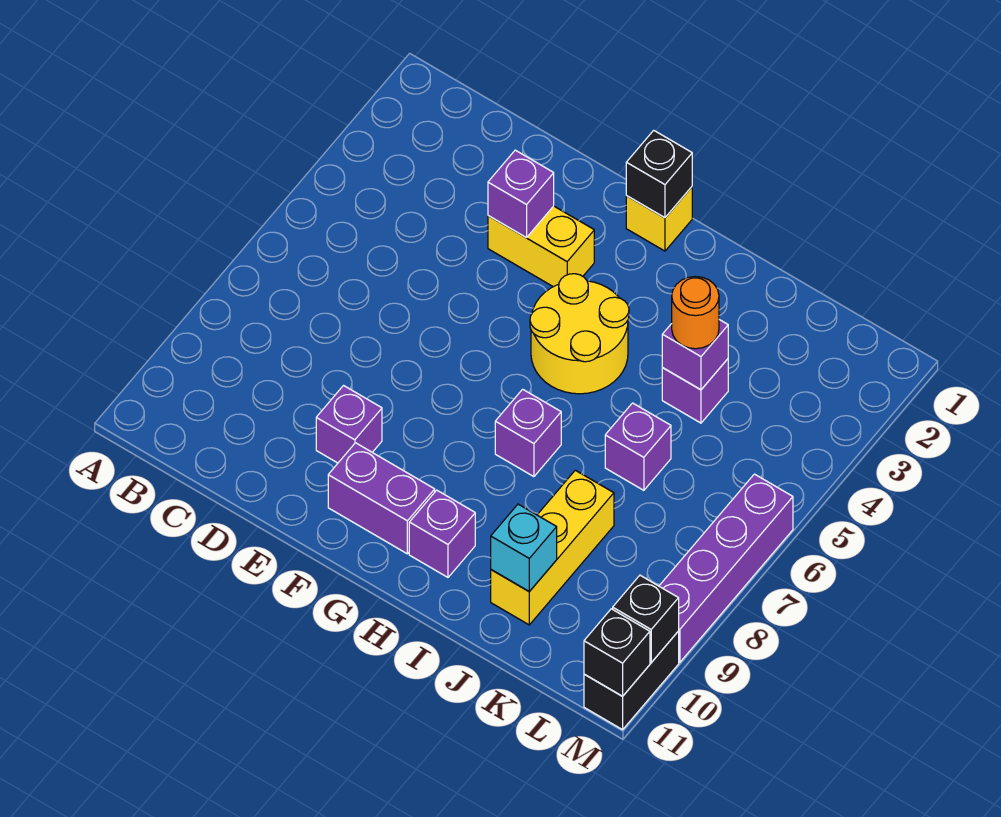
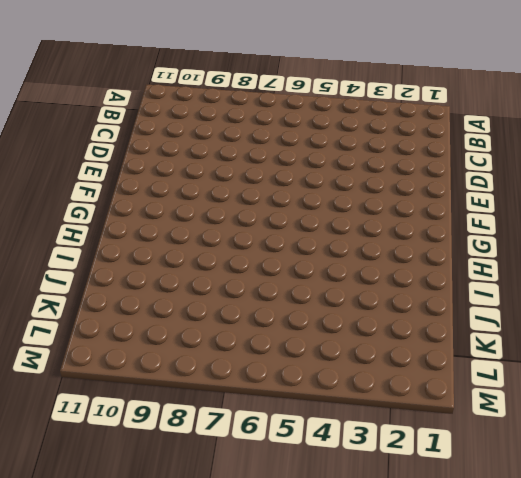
none -> yellow 1x2 brick [488,206,594,287]
none -> purple 1x1 brick [316,386,382,463]
none -> purple 1x2 brick [328,443,435,554]

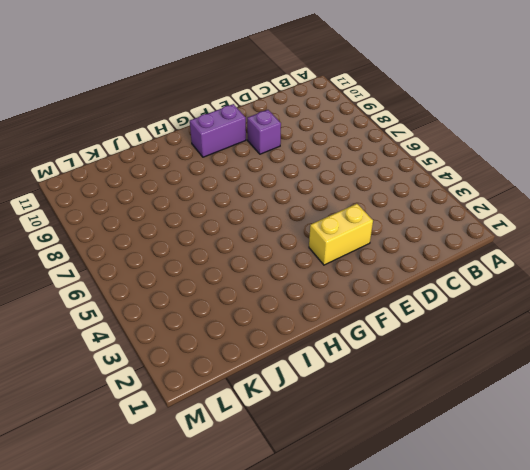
none -> yellow 1x1 brick [626,187,692,251]
none -> yellow 2x2 round brick [530,274,629,394]
none -> purple 1x1 brick [495,389,561,477]

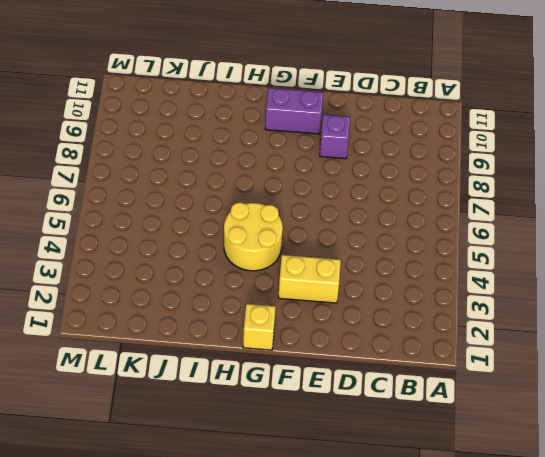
none -> purple 1x1 brick [495,389,561,477]
none -> purple 1x1 brick [409,490,475,577]
none -> purple 1x1 brick [662,359,728,423]

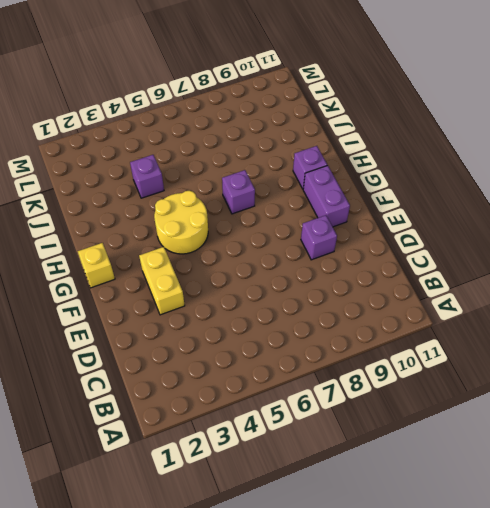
none -> purple 1x1 brick [605,403,671,490]
none -> yellow 1x3 brick [491,470,614,625]
none -> purple 1x4 brick [659,474,793,662]

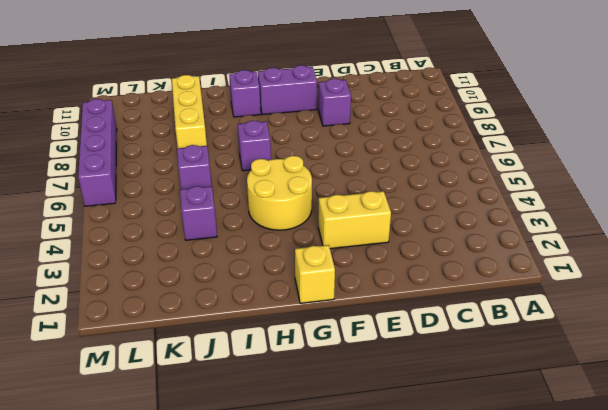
none -> black 1x2 brick [584,631,679,730]
none -> purple 1x1 brick [488,150,554,238]
none -> black 1x1 brick [626,130,692,218]

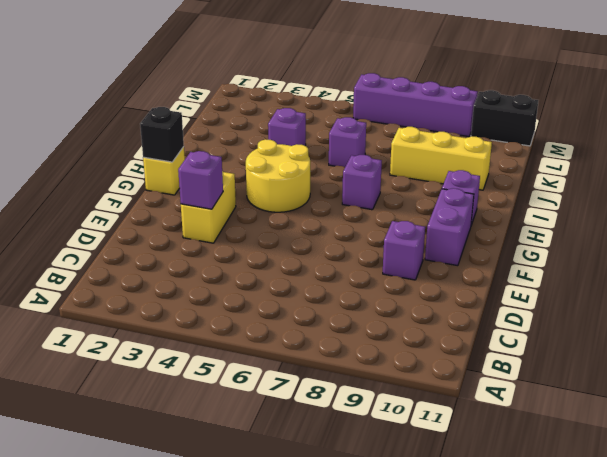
none -> purple 1x1 brick [662,320,728,390]
none -> cyan 1x1 brick [491,504,557,591]
none -> black 1x1 brick [613,575,679,662]

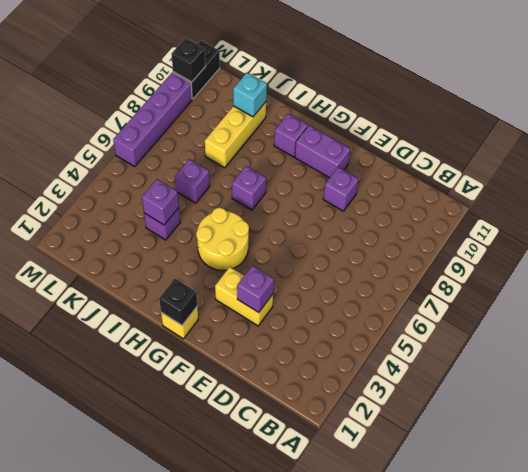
none -> black 1x1 brick [584,609,650,696]
none -> orange 1x1 round brick [672,277,719,349]

